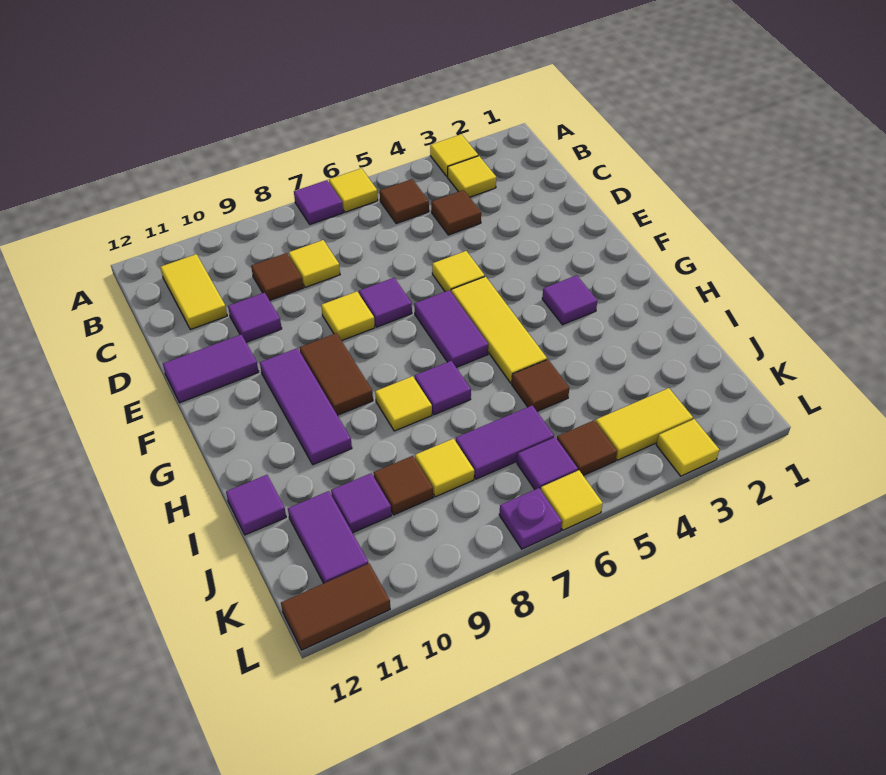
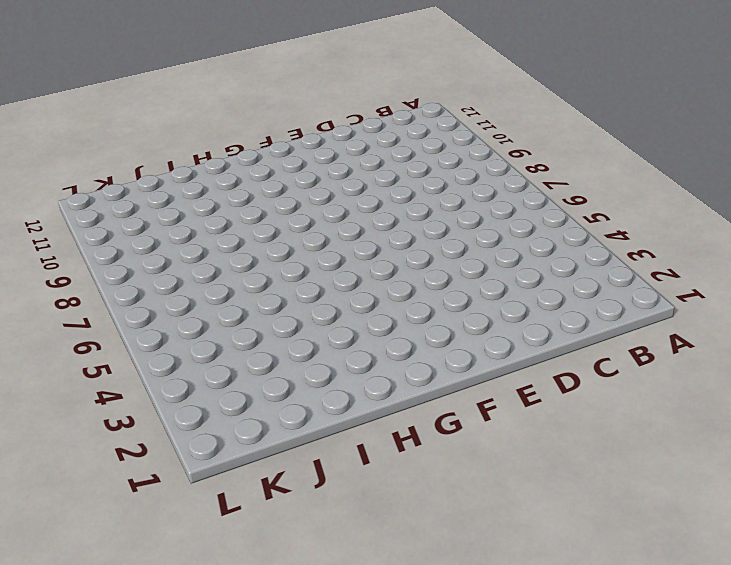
none -> yellow 1x1 tile [430,134,478,176]
none -> yellow 1x1 tile [329,168,378,212]
none -> purple 1x1 tile [294,180,343,224]
none -> yellow 1x1 tile [448,156,496,197]

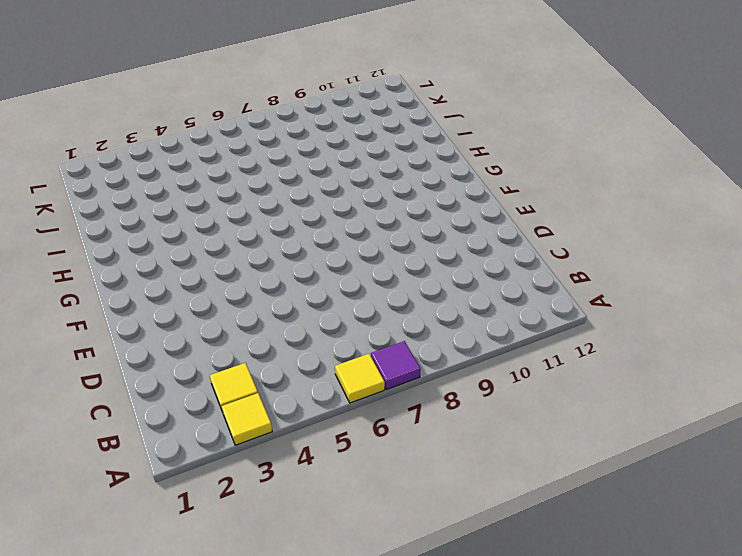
none -> brown 1x1 tile [380,179,429,223]
none -> yellow 1x2 tile [160,254,227,330]
none -> brown 1x1 tile [431,190,481,235]
none -> yellow 1x1 tile [289,240,340,288]

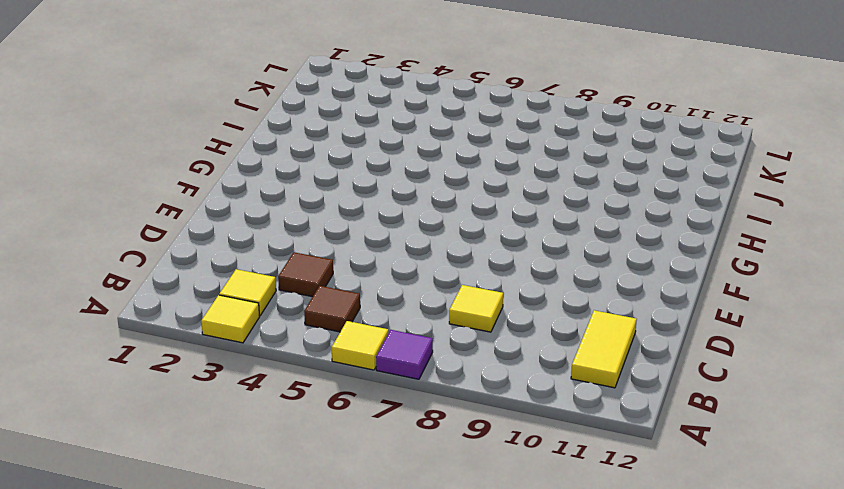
none -> brown 1x1 tile [251,253,303,300]
none -> purple 1x1 tile [228,293,282,342]
none -> yellow 1x1 tile [432,251,485,292]
none -> purple 1x1 tile [359,278,412,327]

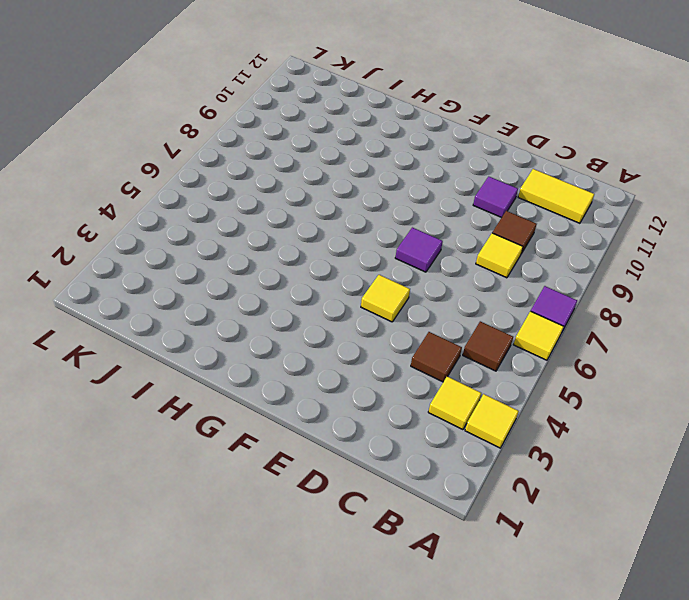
none -> yellow 1x1 tile [321,292,375,341]
none -> purple 1x2 tile [163,335,259,403]
none -> yellow 1x3 tile [451,277,547,383]
none -> purple 1x2 tile [414,290,488,367]

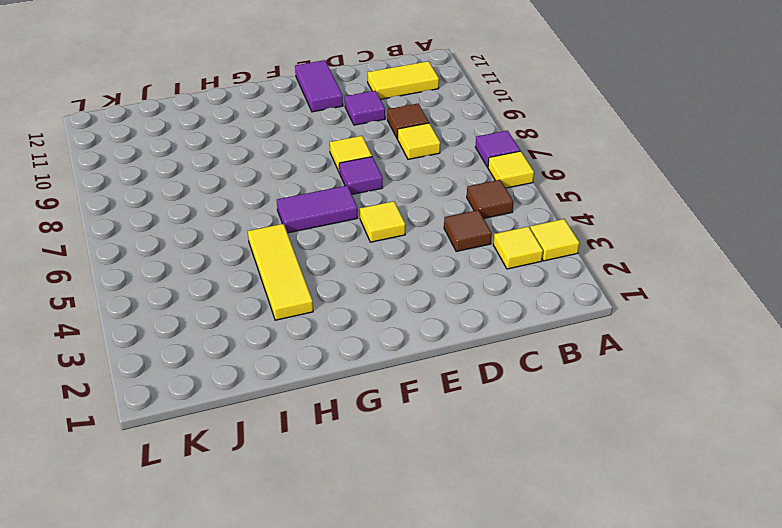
yellow 1x3 tile [248,224,313,320] -> yellow 1x3 tile turned to [451,277,547,383]
none -> brown 1x2 tile [300,333,373,415]
none -> purple 1x3 tile [260,348,352,465]
none -> purple 1x1 tile [542,275,597,325]
none -> purple 1x1 tile [415,361,471,415]

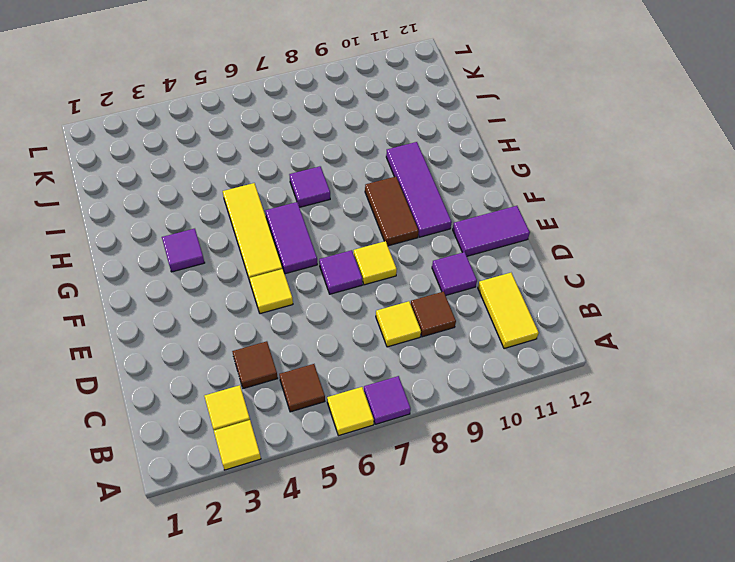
none -> yellow 1x1 tile [375,376,432,431]
none -> brown 1x1 tile [512,360,569,411]
none -> purple 1x1 tile [226,475,286,535]
none -> purple 1x2 tile [456,405,554,479]

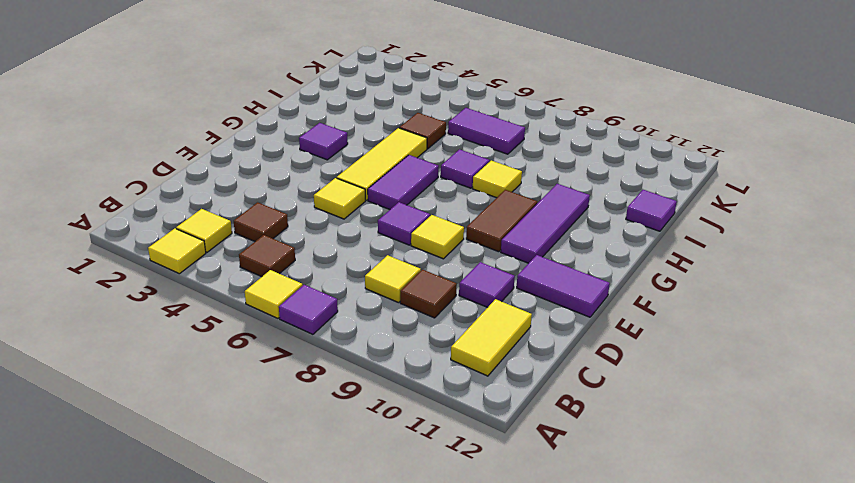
none -> yellow 1x1 tile [415,439,474,497]
none -> brown 1x1 tile [373,456,433,515]
none -> purple 1x1 tile [331,473,391,533]
none -> purple 1x2 tile [288,491,368,583]

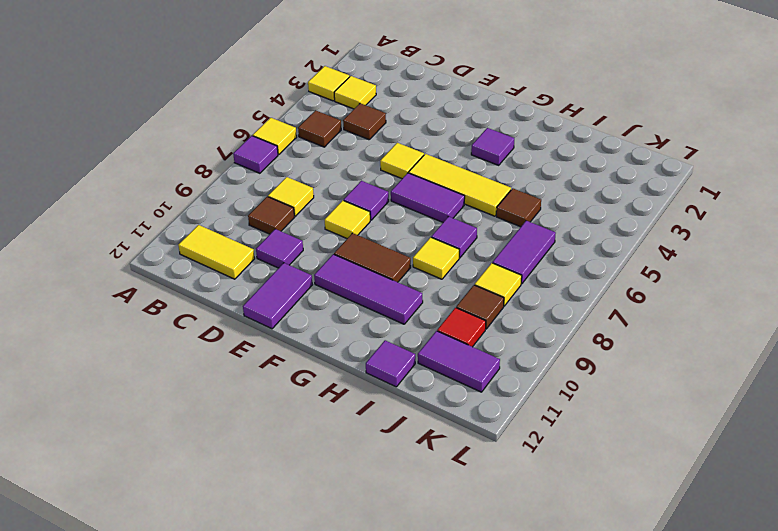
red 1x1 tile [437,308,486,347] -> purple 1x1 tile [331,473,391,533]
none -> yellow 1x2 tile [596,388,693,460]
none -> brown 1x1 tile [557,420,617,476]
none -> purple 1x1 tile [517,437,578,490]
none -> yellow 1x1 tile [656,419,719,476]

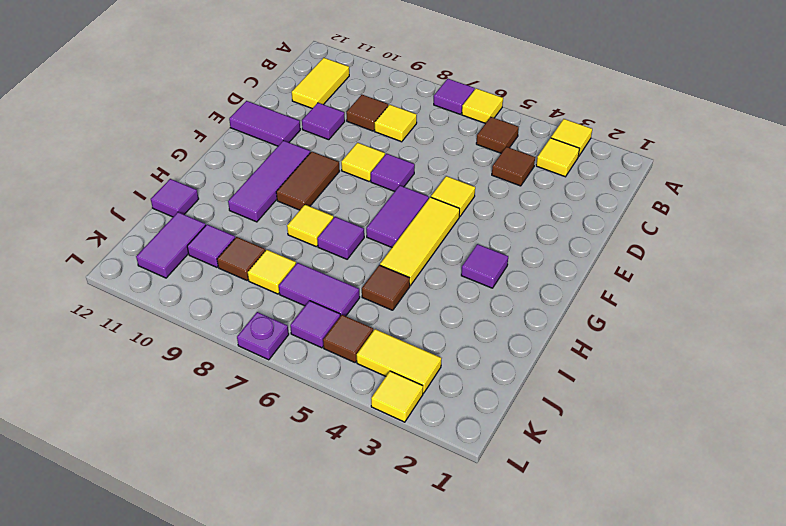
none -> yellow 1x1 tile [541,470,603,530]
none -> brown 1x2 tile [281,563,390,650]

